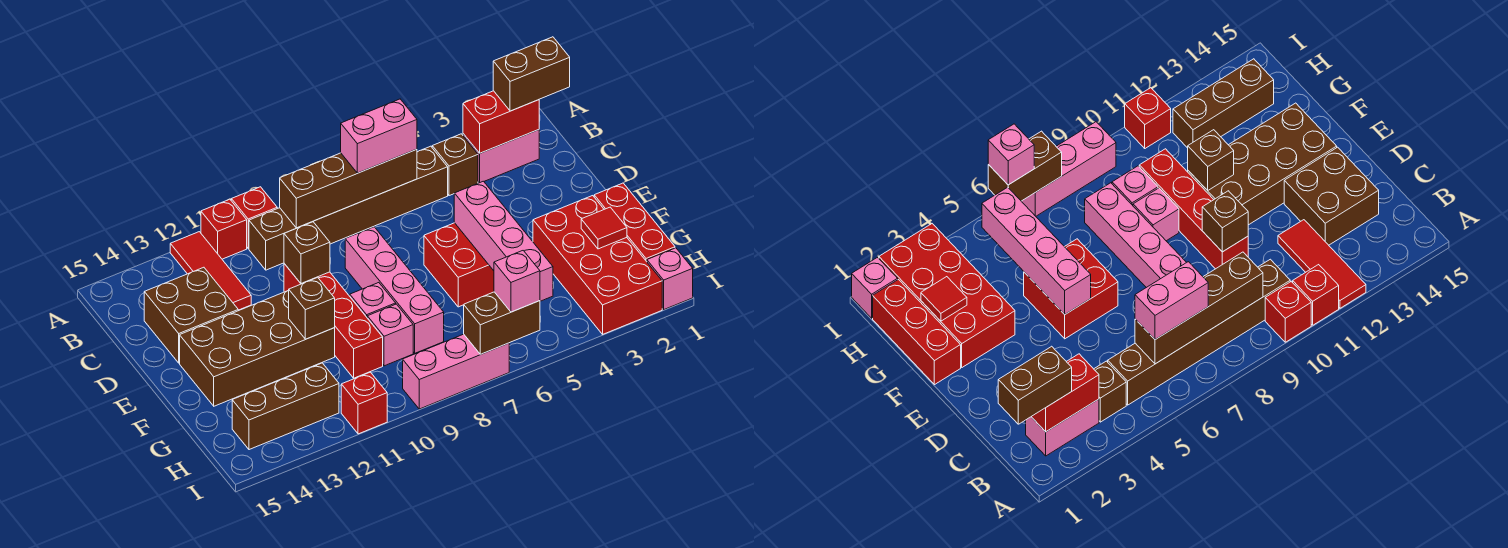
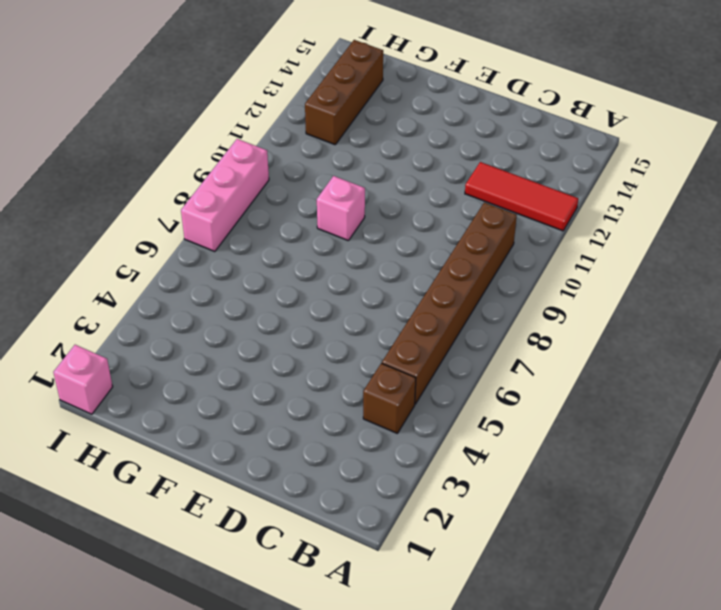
none -> red 1x1 brick [231,187,277,248]
none -> red 1x1 brick [201,199,247,259]
none -> pink 1x2 brick [463,130,539,183]

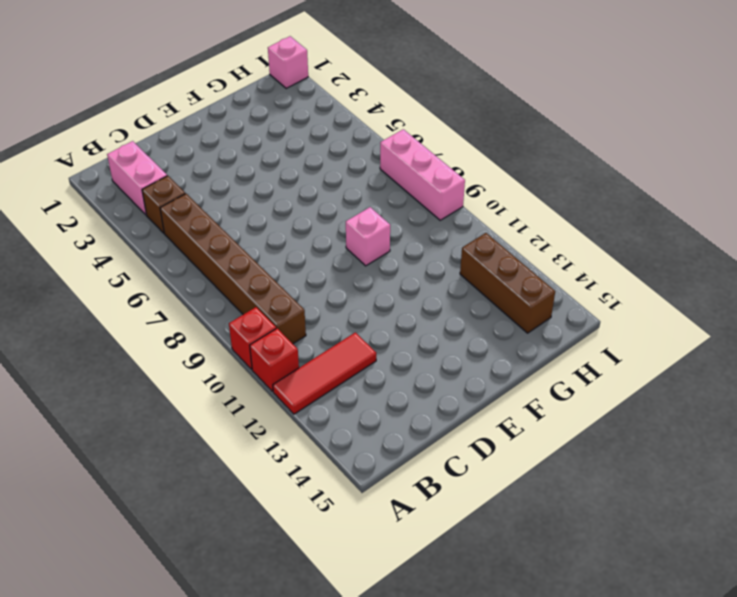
none -> brown 2x2 brick [144,267,238,363]
none -> pink 1x4 brick [345,227,444,353]
none -> red 1x4 brick [284,264,383,378]

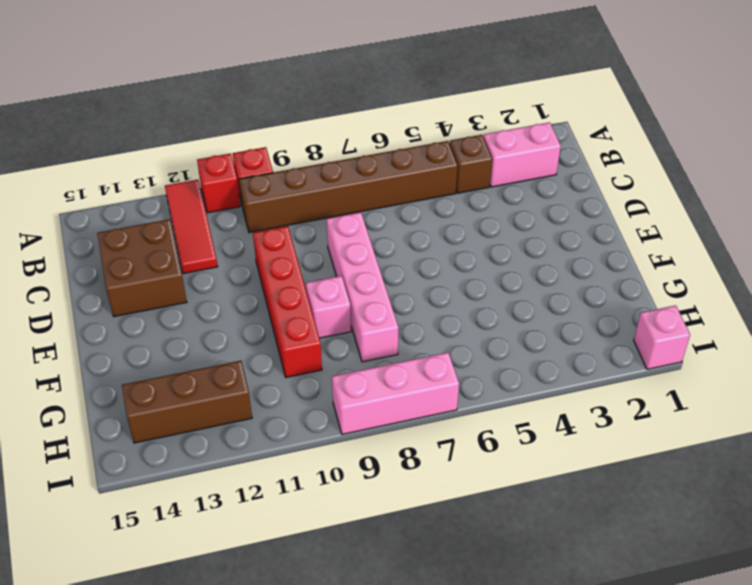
none -> red 2x2 brick [424,223,494,307]
none -> brown 2x4 brick [180,290,335,406]
none -> red 1x3 brick [594,183,675,262]

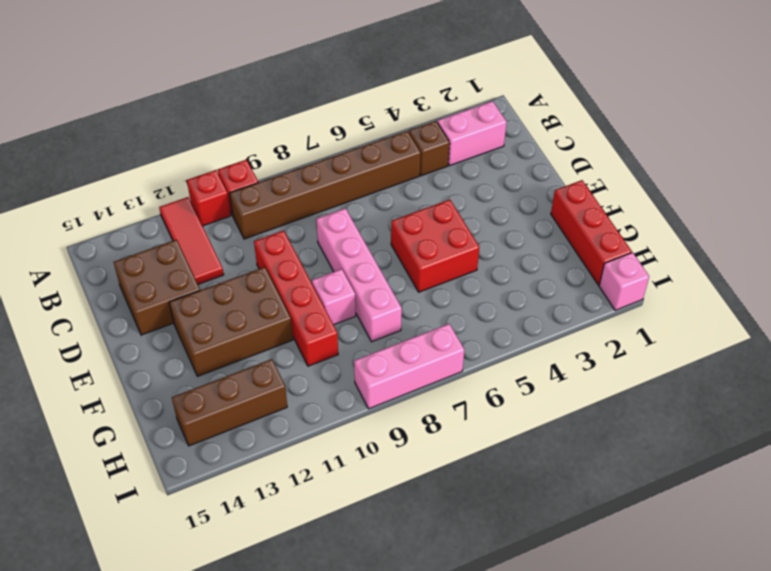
brown 2x3 brick [169,267,293,376] -> brown 2x4 brick [180,290,335,406]
none -> red 2x4 brick [533,196,662,334]
none -> pink 1x1 brick [367,304,413,366]
none -> red 1x1 brick [341,372,387,434]

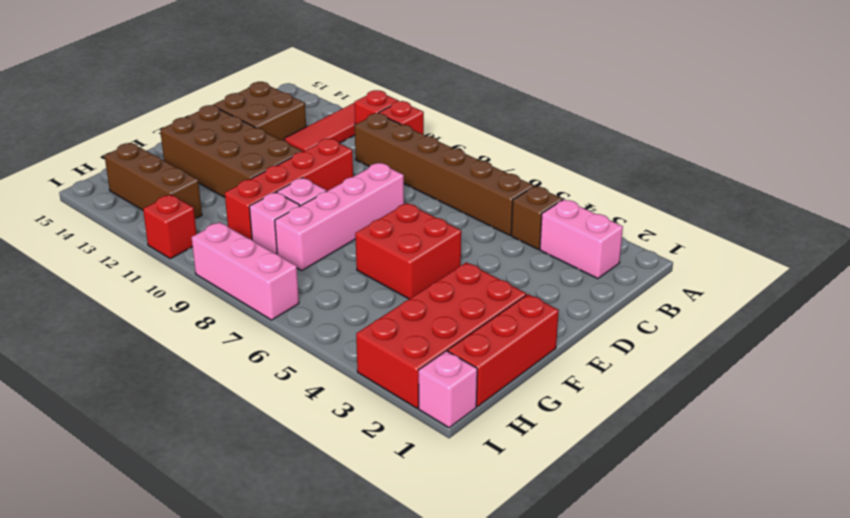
none -> red 1x2 brick [463,91,539,153]
none -> brown 1x4 brick [280,149,417,228]
none -> brown 1x1 brick [284,222,330,283]

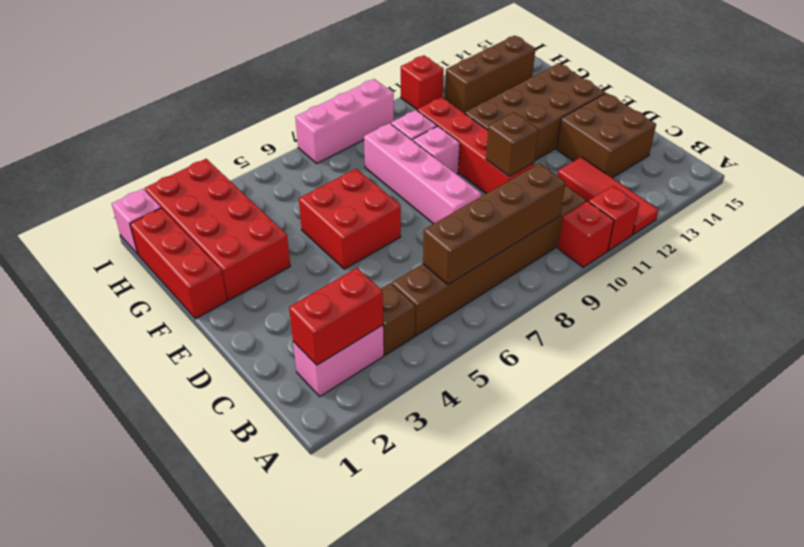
none -> pink 1x4 brick [454,181,553,301]
none -> brown 1x1 brick [289,277,335,339]
none -> red 1x1 tile [581,207,627,249]

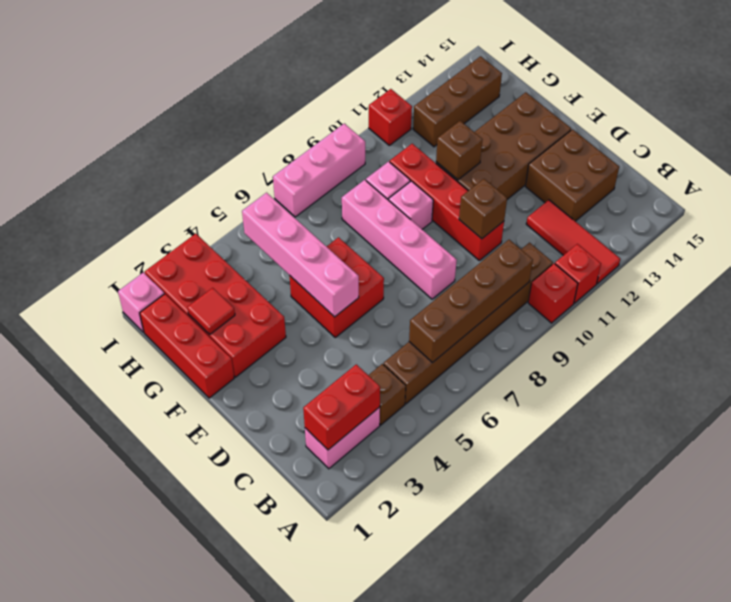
none -> brown 1x2 brick [464,292,540,354]
none -> brown 1x2 brick [493,37,570,111]
none -> pink 1x2 brick [341,99,417,173]

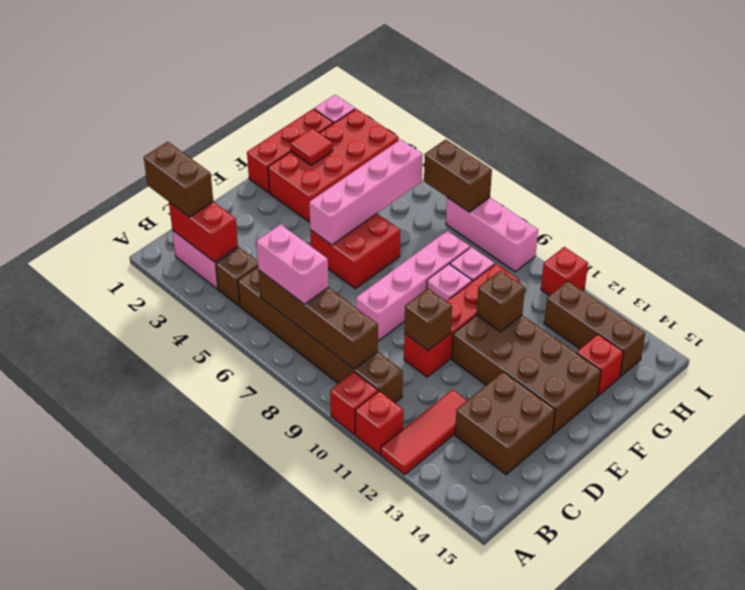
red 1x1 brick [577,334,624,396] -> none
none -> pink 1x1 brick [494,251,540,312]

